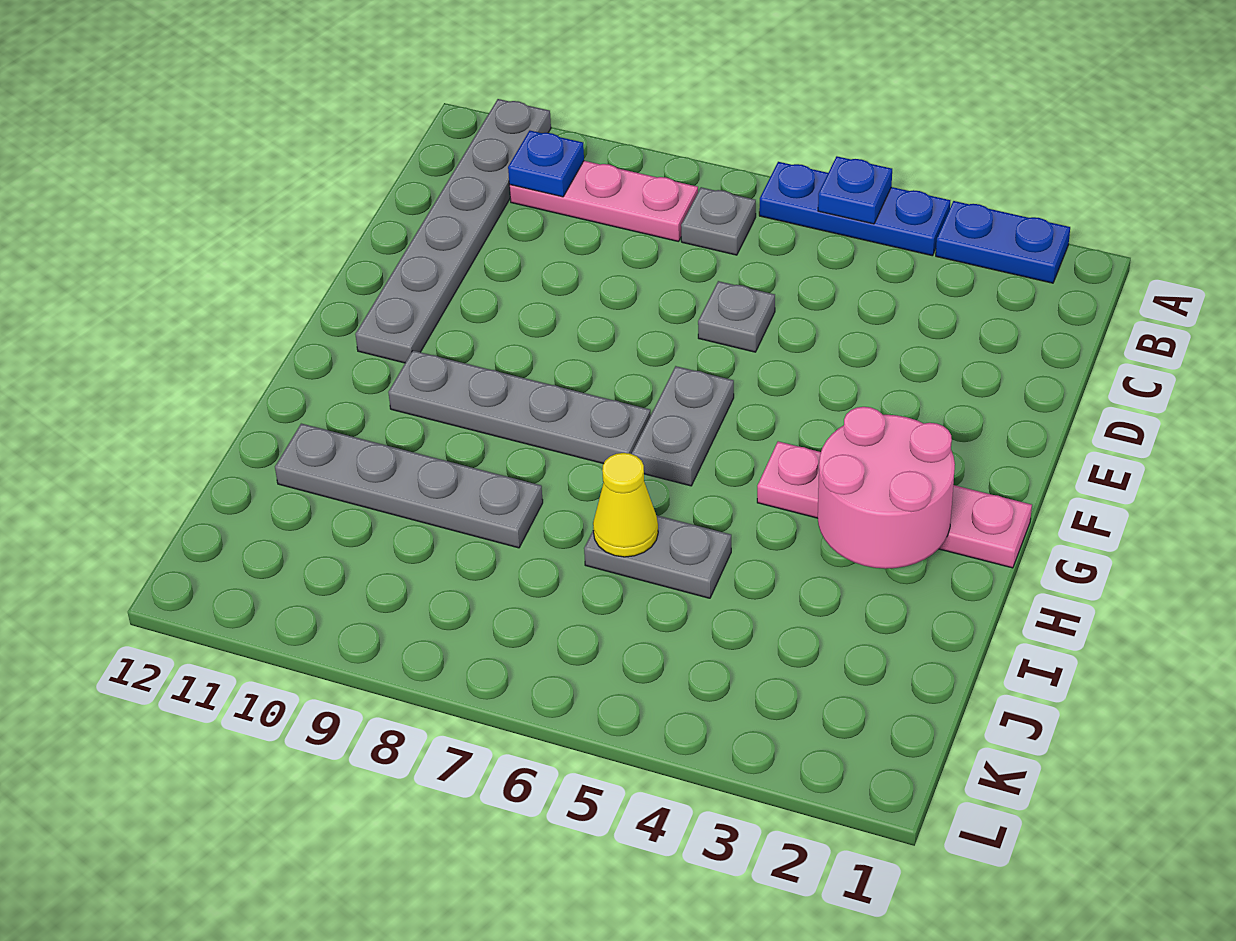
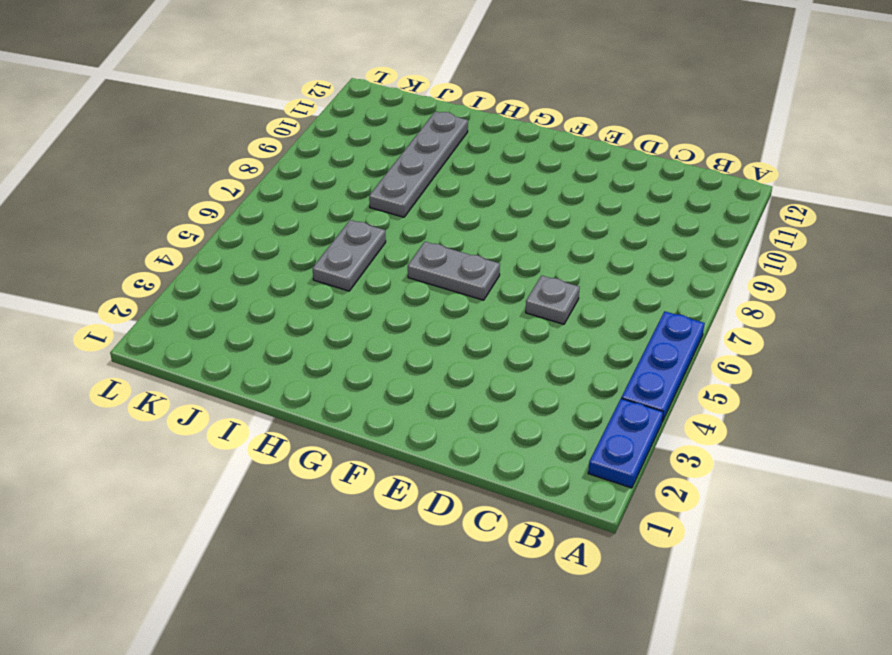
none -> grey 1x6 plate [355,99,551,363]
none -> grey 1x1 plate [681,187,756,255]
none -> pink 1x3 plate [509,161,698,242]

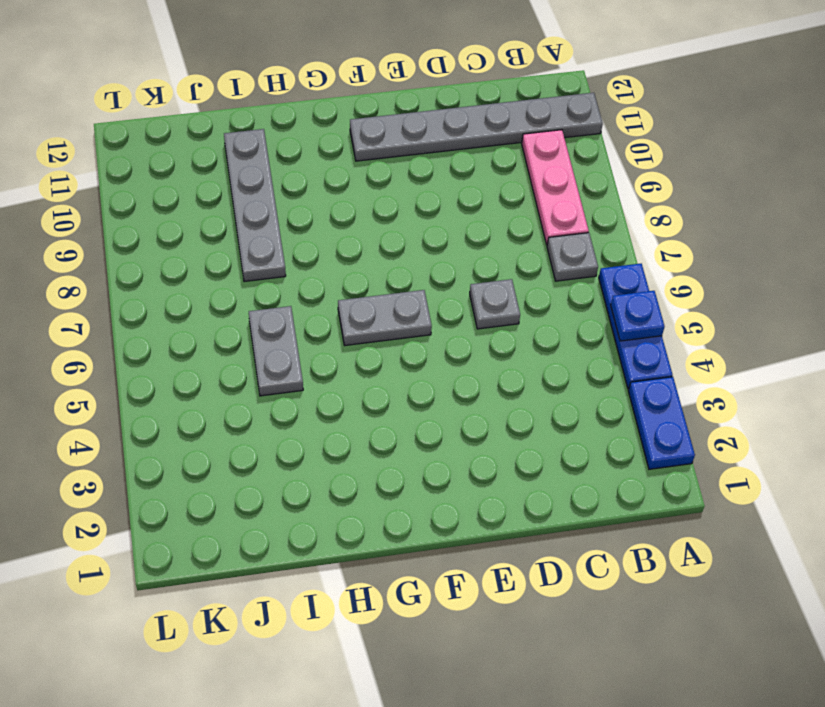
none -> pink 1x4 plate [757,441,1032,568]
none -> grey 1x4 plate [388,351,651,464]
none -> blue 1x1 plate [508,131,584,197]

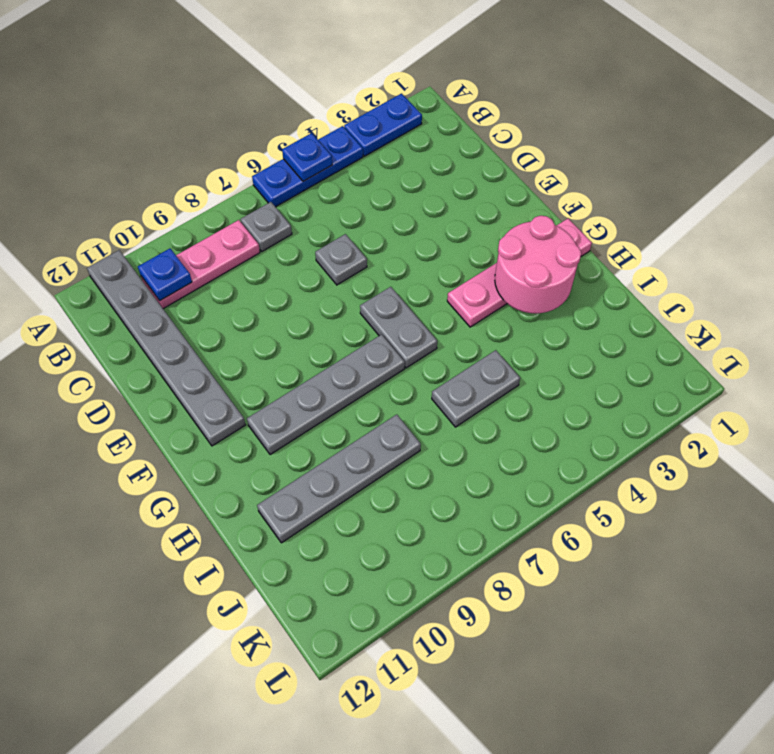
none -> yellow 1x1 cone [593,453,658,557]

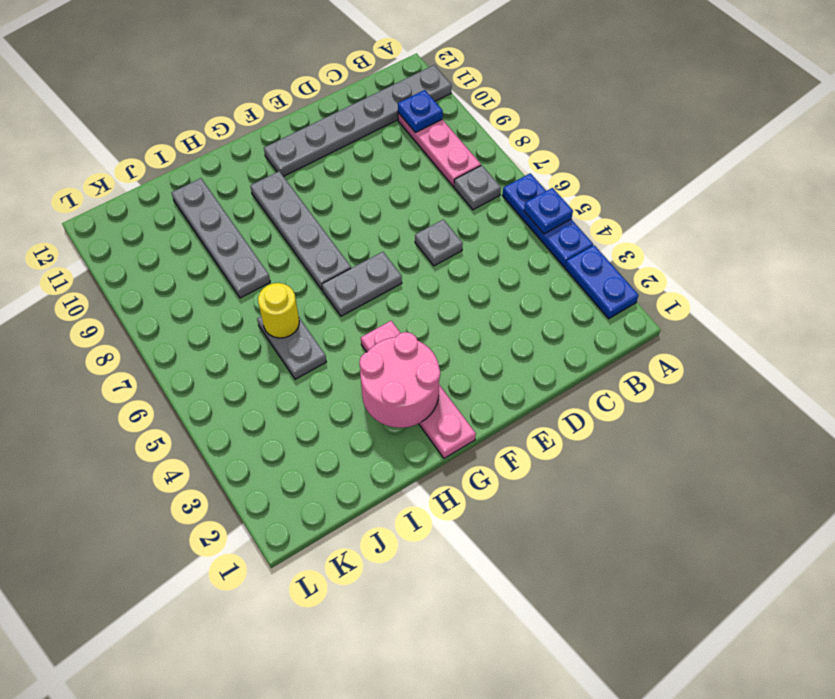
yellow 1x1 round brick [258,283,299,338] -> yellow 1x1 cone [593,453,658,557]

